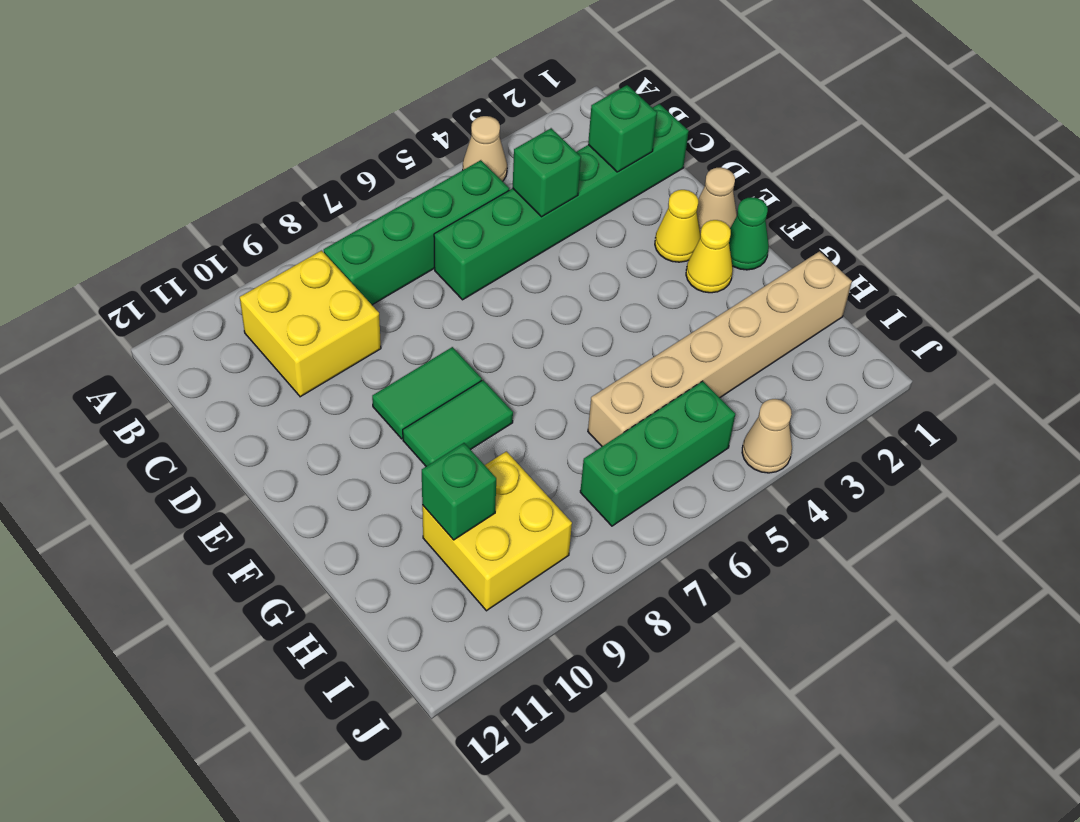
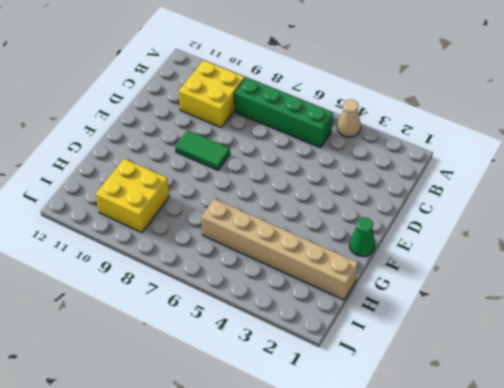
none -> green 1x6 brick [434,104,689,300]
none -> tan 1x1 cone [697,167,737,234]
none -> yellow 1x1 cone [655,190,700,262]

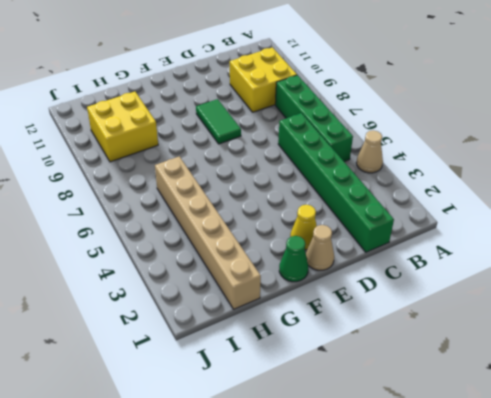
none -> yellow 1x1 cone [686,220,733,293]
none -> green 1x2 tile [403,380,513,466]
none -> green 1x3 brick [580,381,735,526]

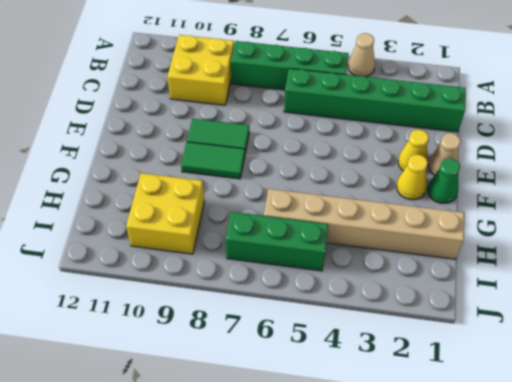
none -> tan 1x1 cone [742,399,792,473]
none -> green 1x1 brick [588,85,657,172]
none -> green 1x1 brick [513,128,581,217]

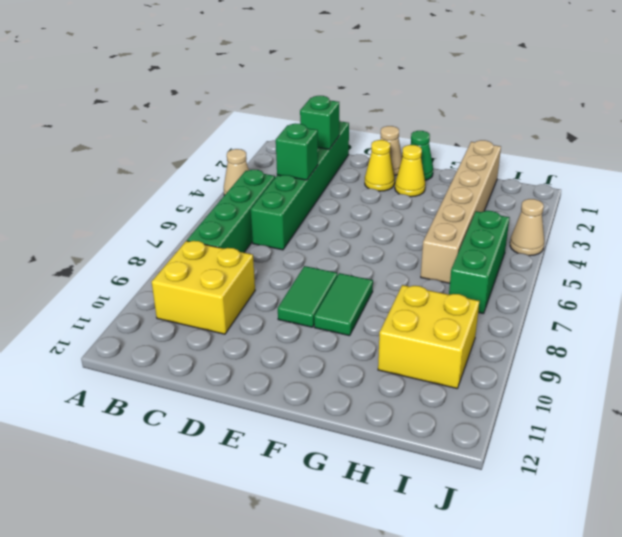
none -> green 1x1 brick [422,443,496,540]

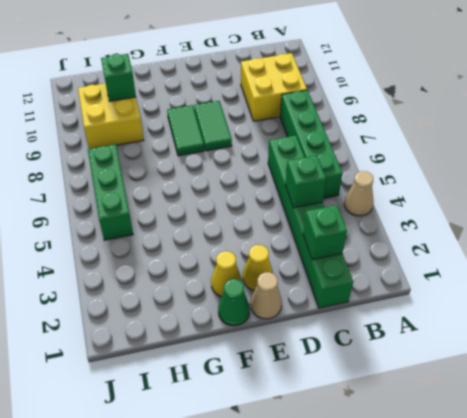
none -> tan 1x6 brick [588,251,852,446]
none -> tan 1x1 cone [742,399,792,473]

